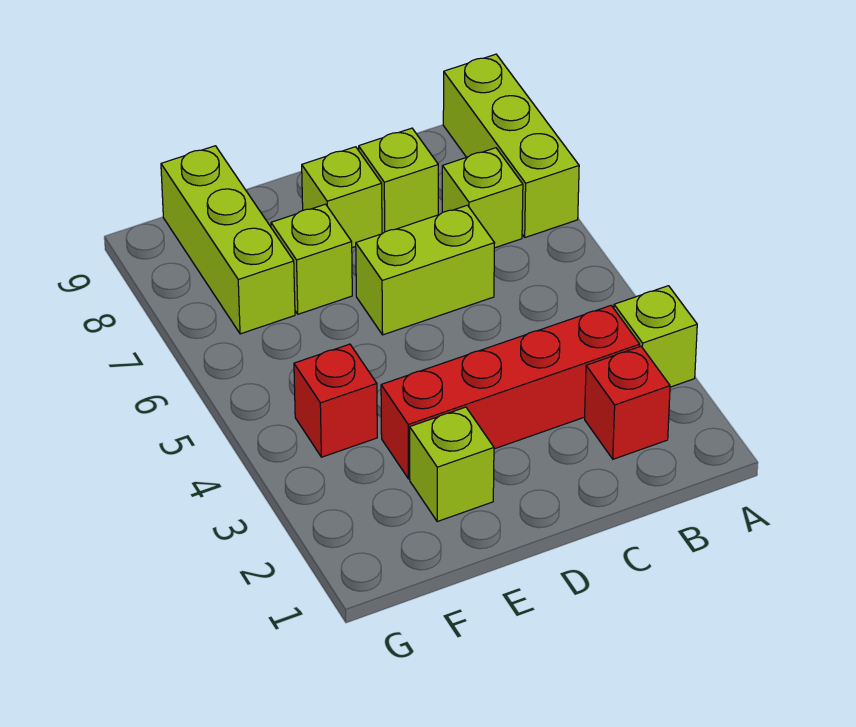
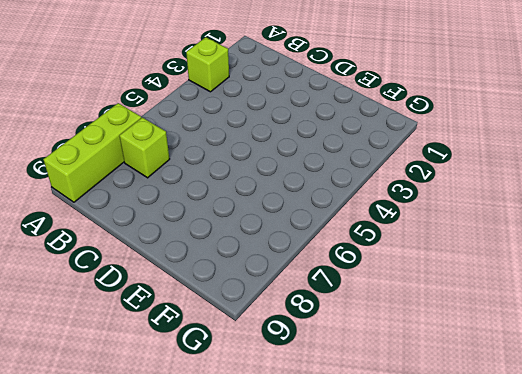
none -> red 1x1 brick [585,346,670,459]
none -> red 1x4 brick [381,306,640,479]
none -> lime 1x2 brick [356,205,495,335]

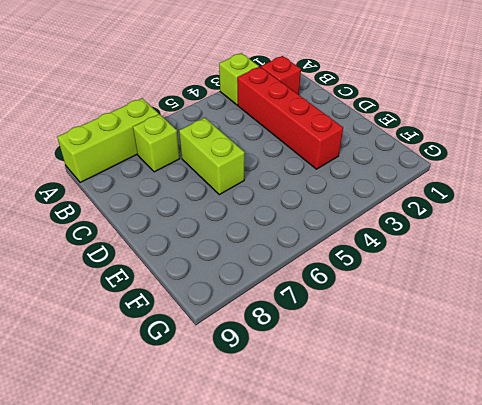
none -> lime 1x1 brick [359,128,438,234]
none -> lime 1x1 brick [302,147,382,248]
none -> lime 1x1 brick [410,407,494,521]

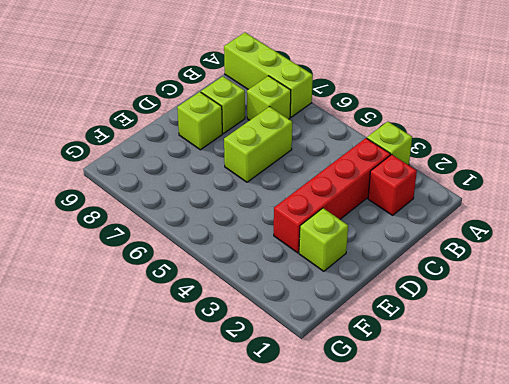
none -> lime 1x1 brick [271,204,352,314]
none -> red 1x1 brick [294,344,377,457]
none -> lime 1x3 brick [161,146,295,334]

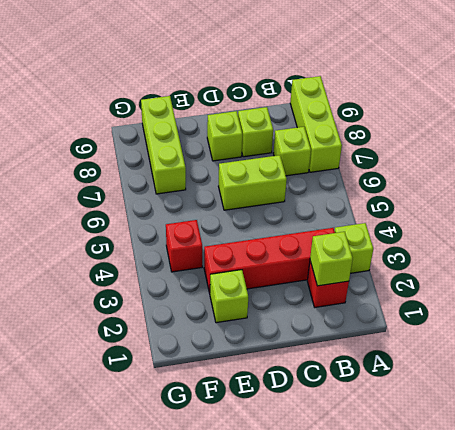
lime 1x1 brick [310,232,353,286] -> lime 1x1 brick moved to [271,204,352,314]

